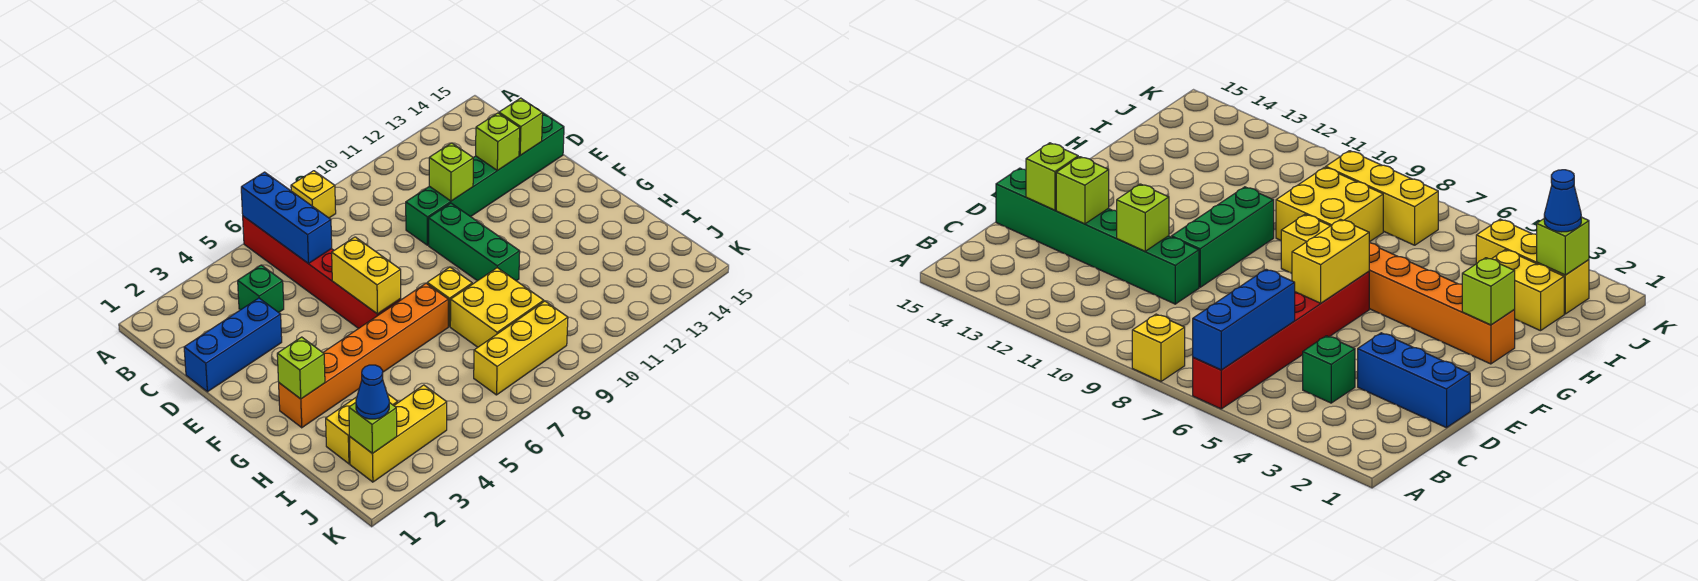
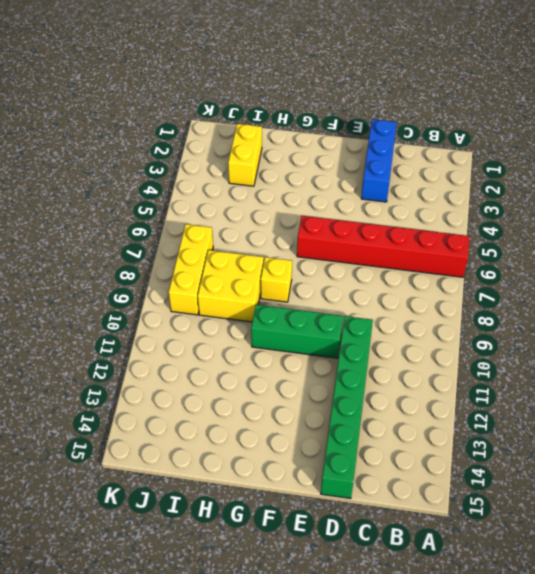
none -> yellow 1x1 brick [291,171,336,218]
none -> green 1x1 brick [238,265,284,312]
none -> orange 1x6 brick [279,283,448,428]

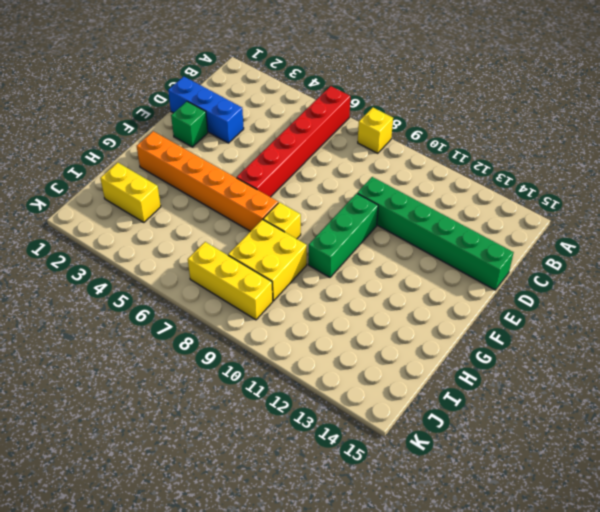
green 1x1 brick [171,101,208,147] -> green 1x1 brick moved to [238,265,284,312]
none -> yellow 1x3 brick [350,385,447,482]
none -> blue 1x3 brick [241,172,332,263]
none -> lime 1x1 brick [429,143,473,201]

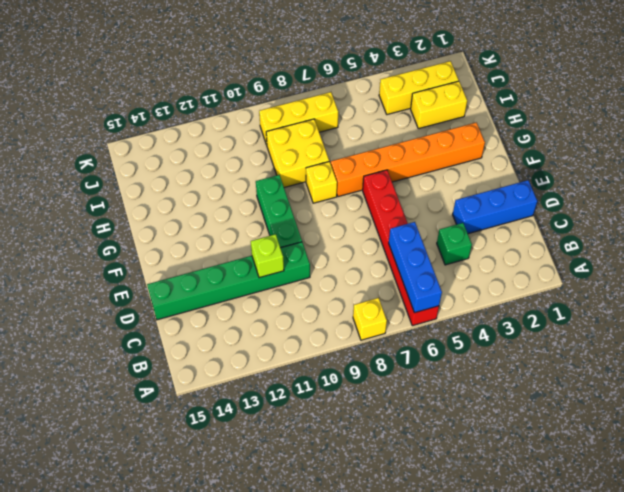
none -> lime 1x1 brick [476,113,520,171]
none -> lime 1x1 brick [499,98,543,155]
none -> yellow 1x2 brick [332,237,401,314]

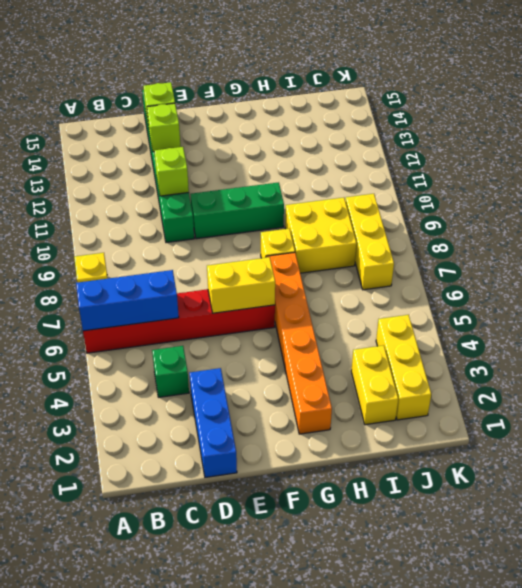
none -> lime 1x1 brick [277,337,325,399]
none -> lime 1x1 brick [349,402,397,454]
none -> blue 1x1 cone [356,365,389,419]

